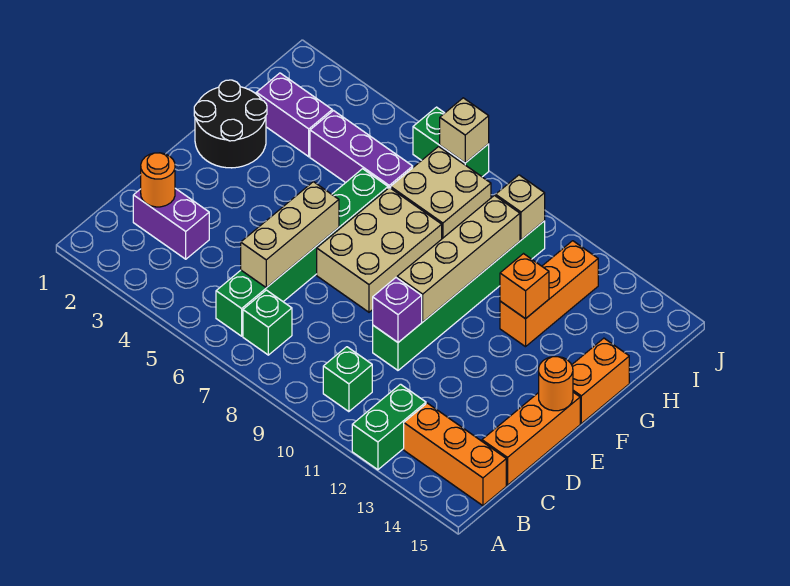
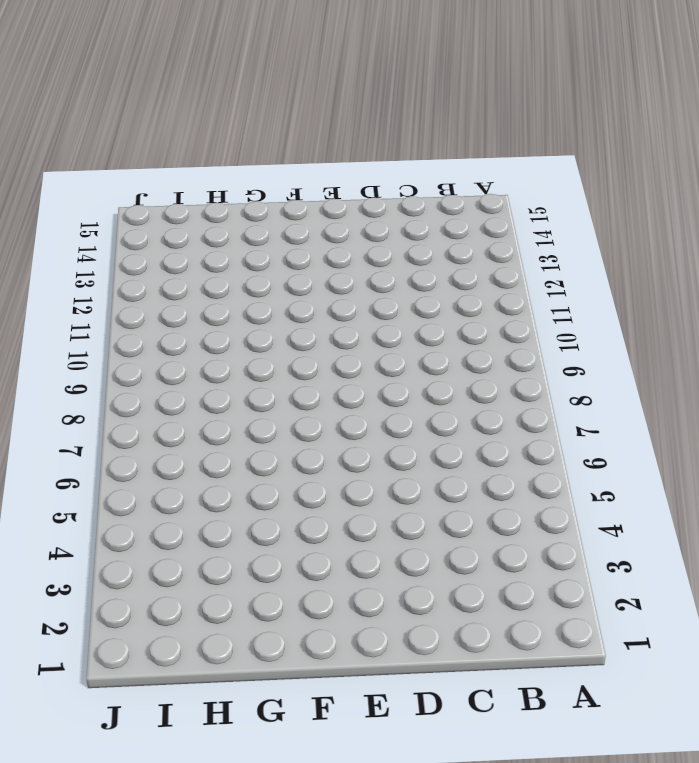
none -> green 1x2 brick [352,384,426,470]
none -> green 1x6 brick [216,169,388,336]
none -> green 1x1 brick [243,290,292,355]

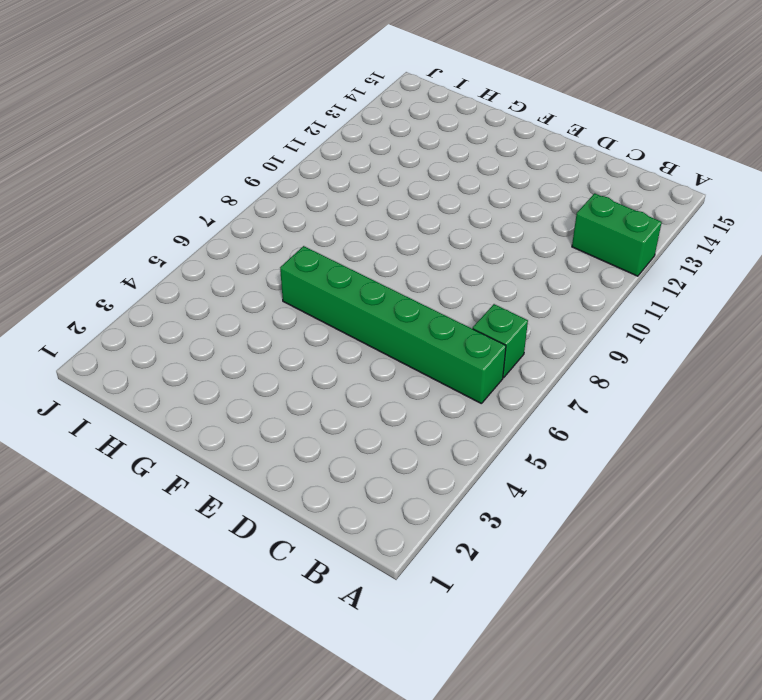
none -> green 1x1 brick [323,347,372,412]
none -> orange 1x3 brick [404,403,506,506]
none -> purple 1x2 brick [133,188,209,259]

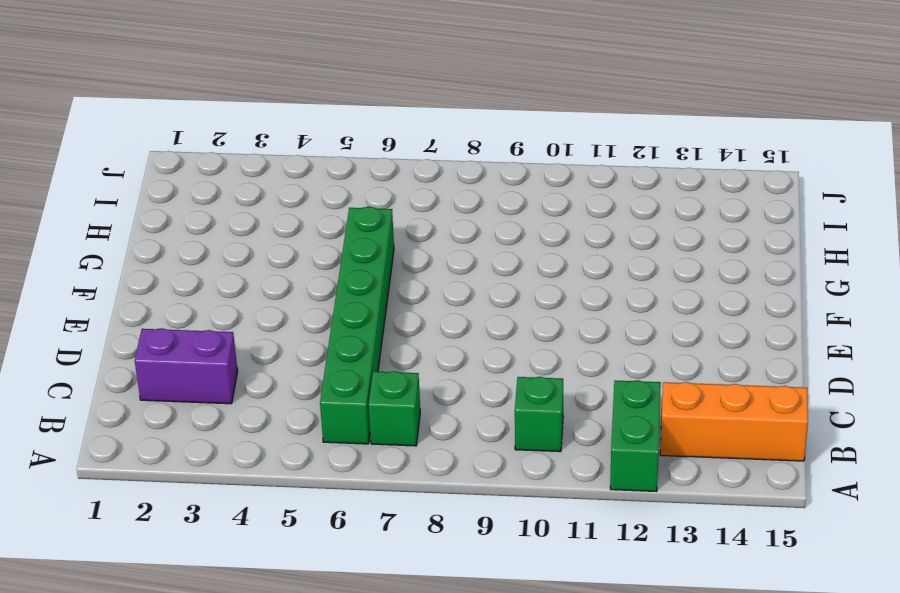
none -> orange 1x3 brick [482,392,580,485]
none -> green 1x6 brick [373,221,545,370]
none -> tan 2x3 brick [317,188,442,312]

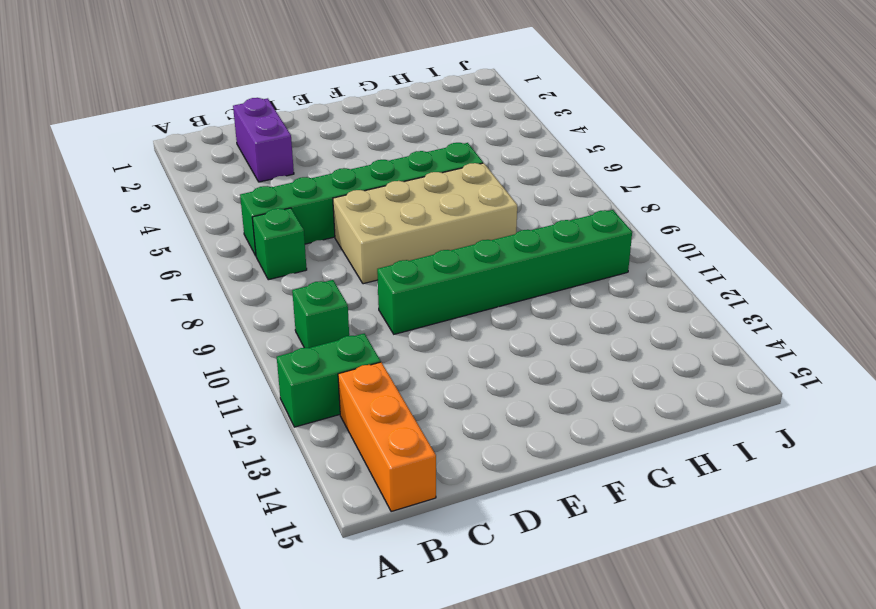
tan 2x4 brick [333,163,517,284] -> tan 2x3 brick [317,188,442,312]
none -> orange 1x3 brick [482,392,580,485]
none -> black 2x2 round brick [194,80,267,168]
none -> orange 1x2 brick [572,338,629,423]

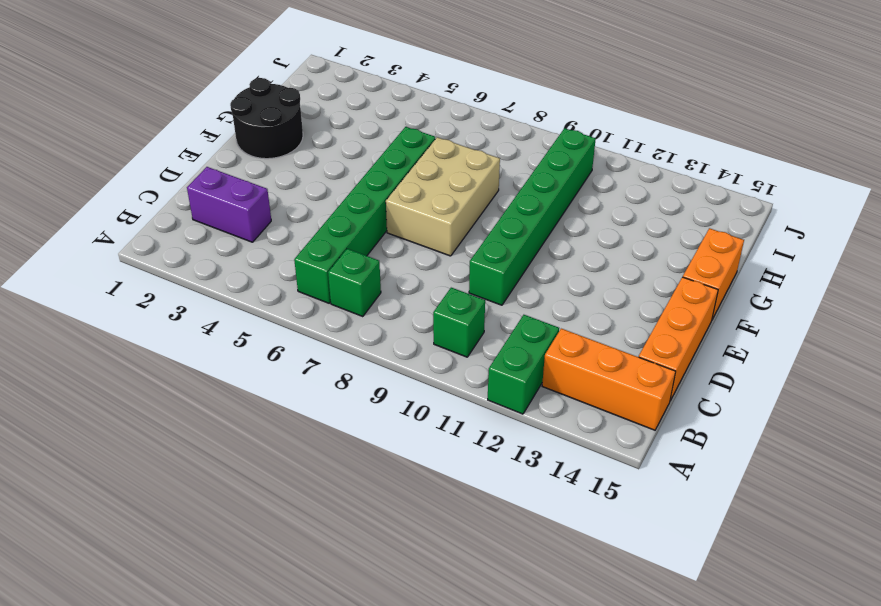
none -> orange 1x3 brick [500,241,598,347]
none -> purple 1x2 brick [256,73,332,157]
none -> purple 1x3 brick [310,111,413,188]

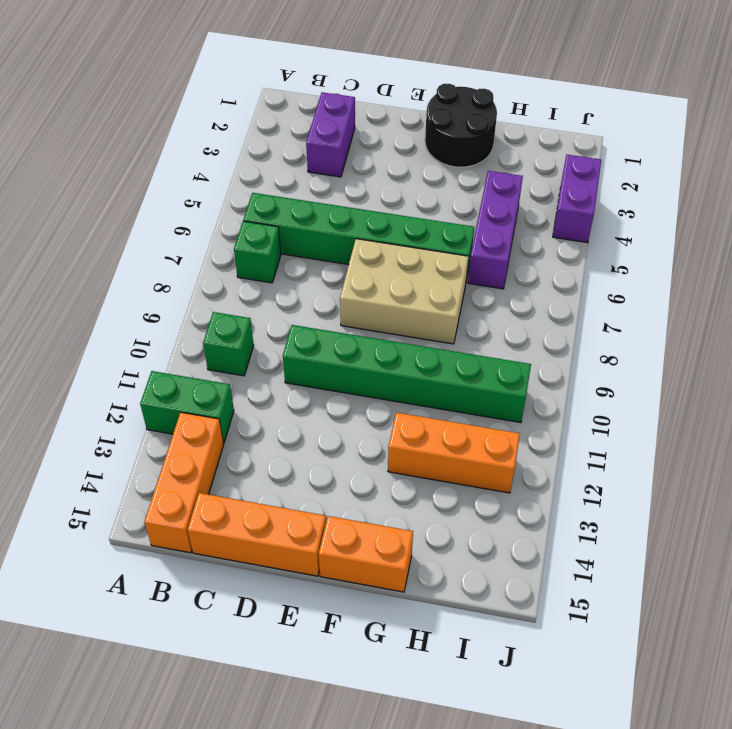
purple 1x2 brick [553,155,601,243] -> purple 1x2 brick moved to [256,73,332,157]
none -> tan 2x2 brick [391,147,491,239]
none -> green 1x2 brick [413,107,489,177]
none -> orange 1x1 round brick [141,153,175,207]

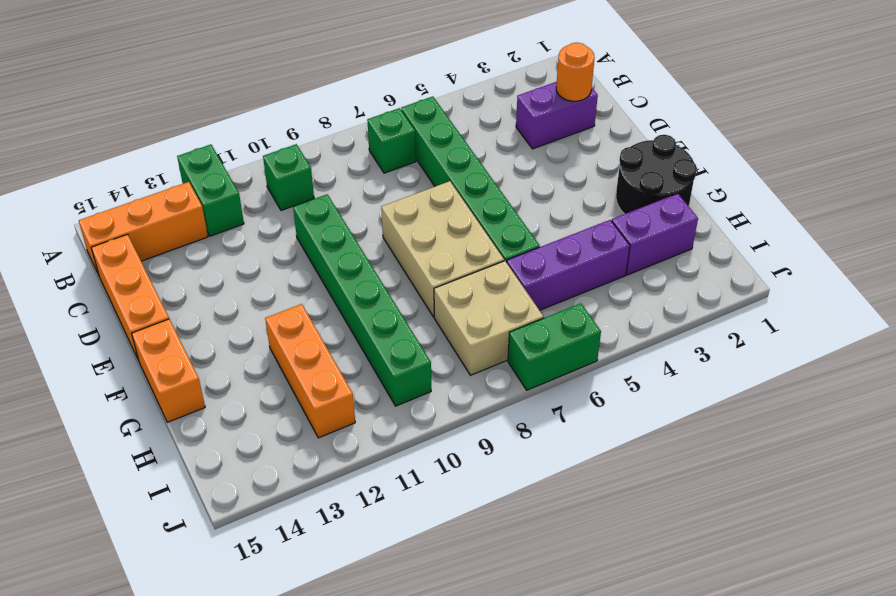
none -> tan 1x3 brick [241,182,339,288]
none -> purple 1x1 brick [373,278,422,342]
none -> tan 1x4 brick [397,195,520,322]

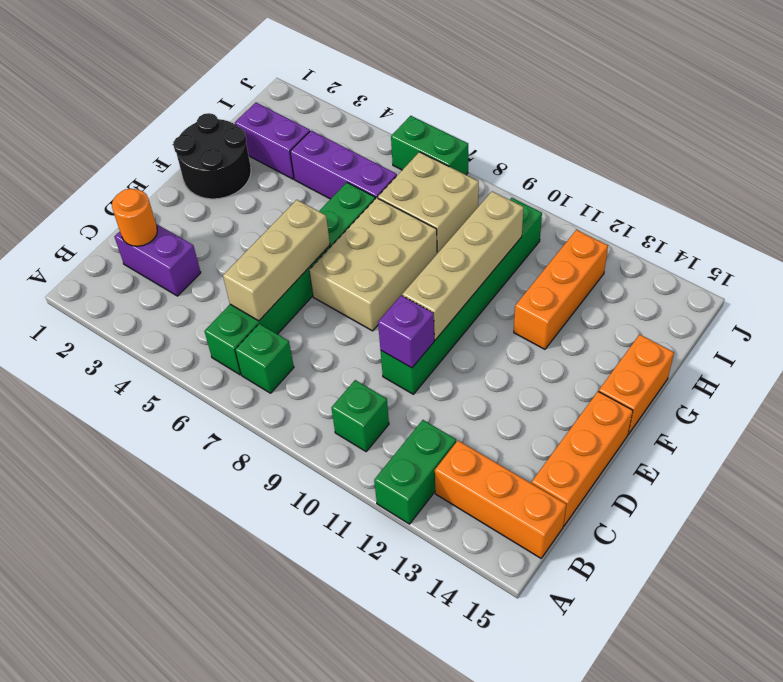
none -> orange 1x1 round brick [539,357,573,411]
none -> orange 1x1 brick [500,254,549,319]
none -> tan 1x1 brick [496,175,545,240]

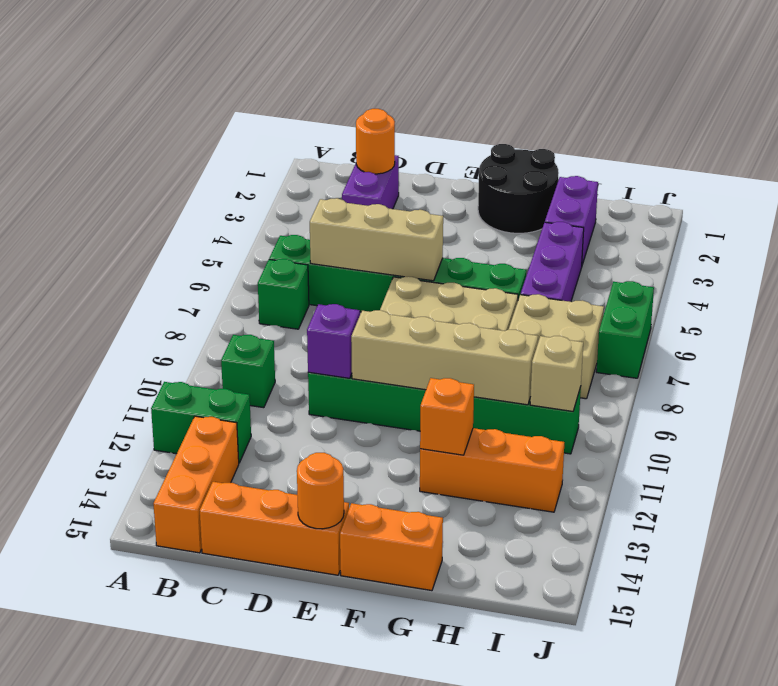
none -> tan 1x1 brick [440,98,489,163]

